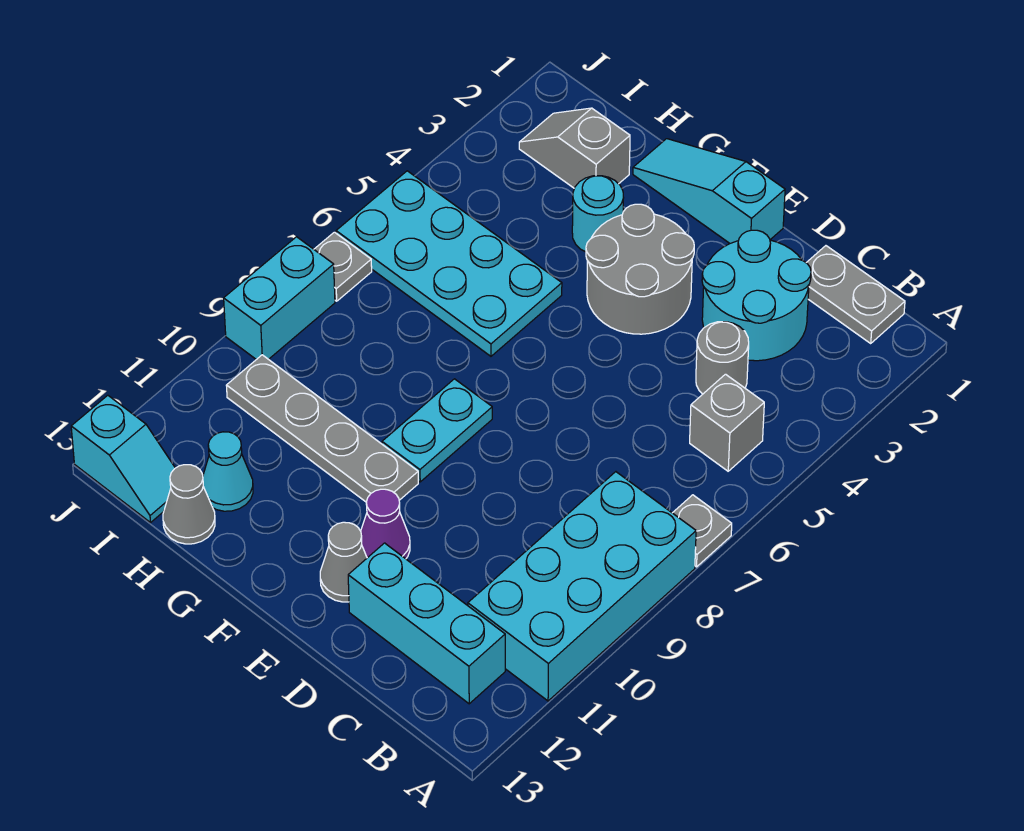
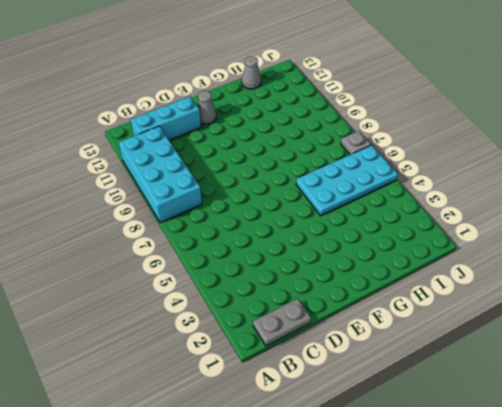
none -> grey 1x1 plate [673,495,732,567]
none -> grey 1x1 brick [690,374,764,471]
none -> cyan 2x2 round brick [702,230,811,361]

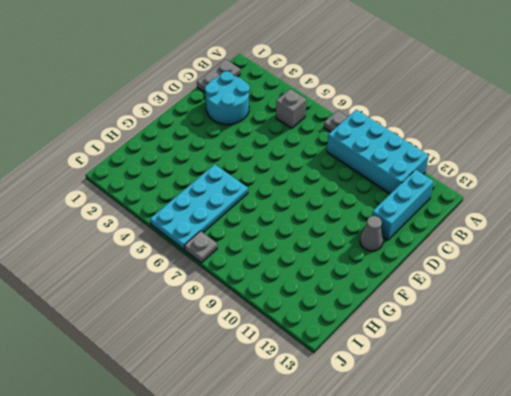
none -> grey 1x1 round brick [696,322,749,394]
none -> cyan 1x3 slope [633,139,785,243]
none -> grey 2x2 round brick [586,204,694,334]

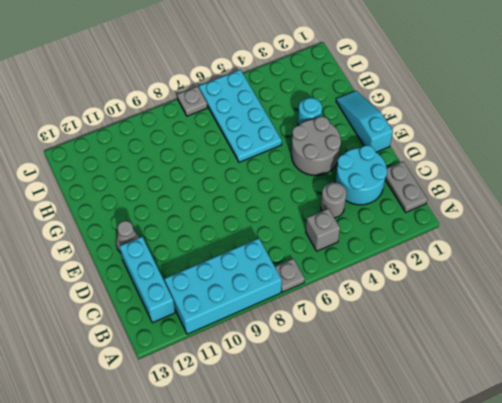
none -> purple 1x1 cone [361,489,410,559]
none -> cyan 1x2 plate [382,379,492,482]
none -> grey 1x4 plate [226,355,418,502]

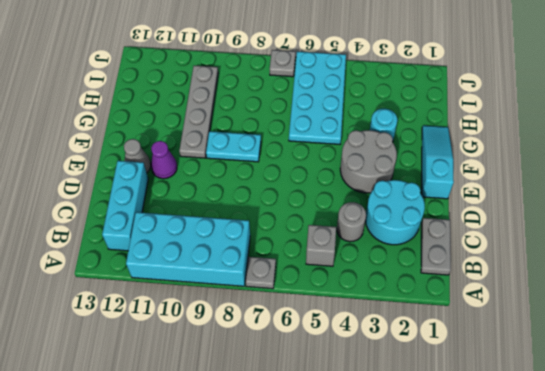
none -> grey 1x2 slope [519,108,630,188]
none -> cyan 1x1 cone [203,432,253,511]
none -> grey 1x1 cone [163,465,215,544]

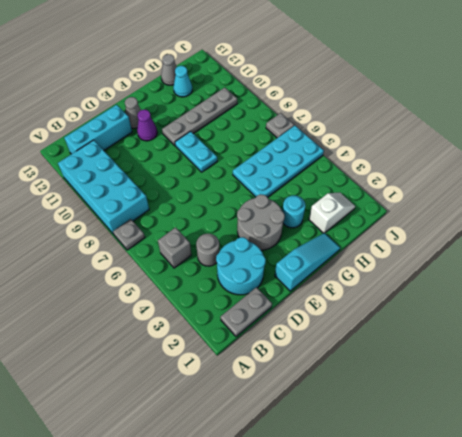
white 1x2 slope [309,192,355,233] -> grey 1x2 slope [519,108,630,188]
none -> cyan 1x2 slope [71,395,175,523]
none -> cyan 1x2 brick [224,237,335,360]

